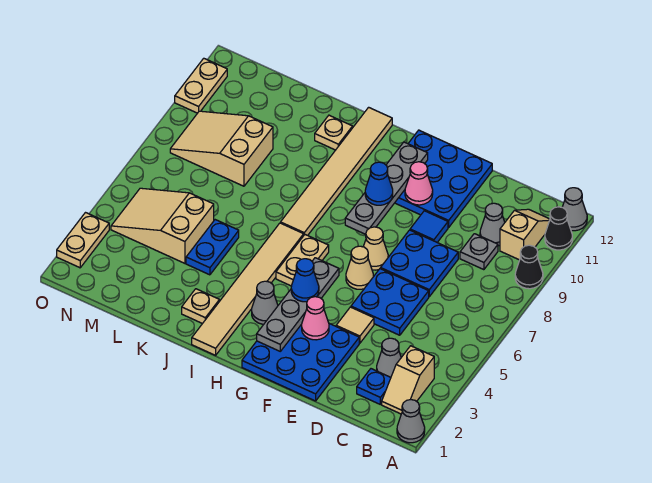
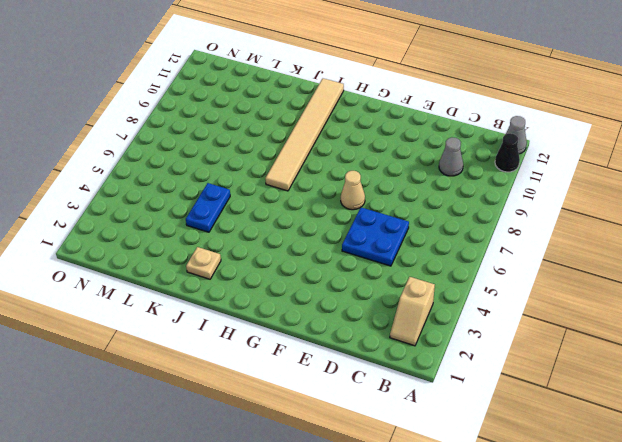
none -> grey 1x1 cone [397,400,425,443]
none -> black 1x1 cone [515,245,543,289]
none -> tan 1x2 slope [500,209,550,260]
none -> blue 1x1 plate [357,369,391,404]

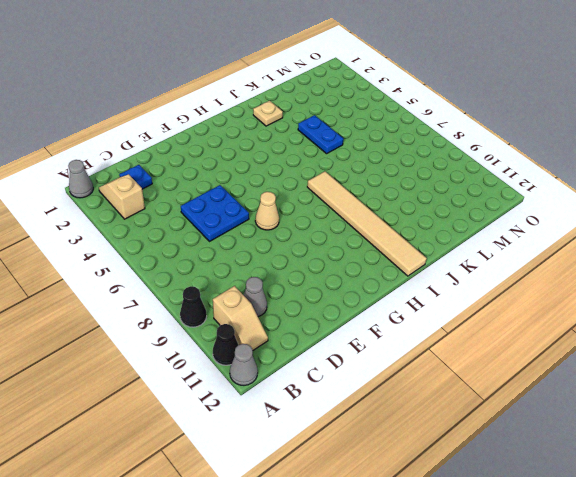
none -> grey 1x1 cone [377,338,401,377]
none -> grey 1x1 plate [460,234,498,270]
none -> blue 2x2 plate [381,230,458,297]
none -> blue 3x3 plate [242,324,359,401]

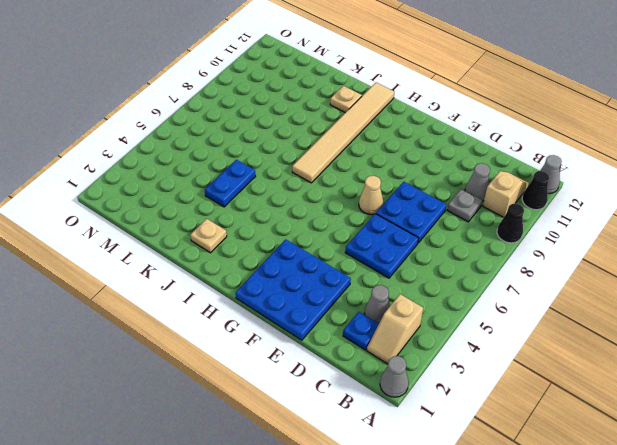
none -> tan 1x1 tile [336,307,374,343]
none -> blue 1x1 tile [410,211,448,242]
none -> blue 3x3 plate [395,130,492,227]
none -> tan 1x1 cone [346,246,373,289]

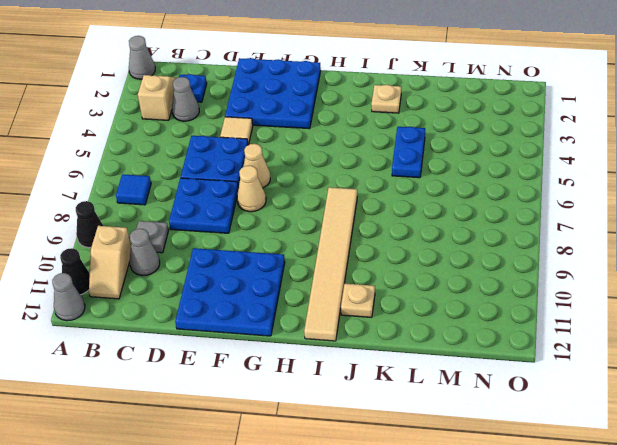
blue 1x1 tile [116,174,151,205] -> blue 1x1 tile moved to [410,211,448,242]
none -> grey 1x1 cone [252,281,278,324]
none -> tan 1x2 plate [276,235,329,286]
none -> tan 1x6 tile [192,223,304,355]
none -> tan 2x3 slope [111,188,214,263]

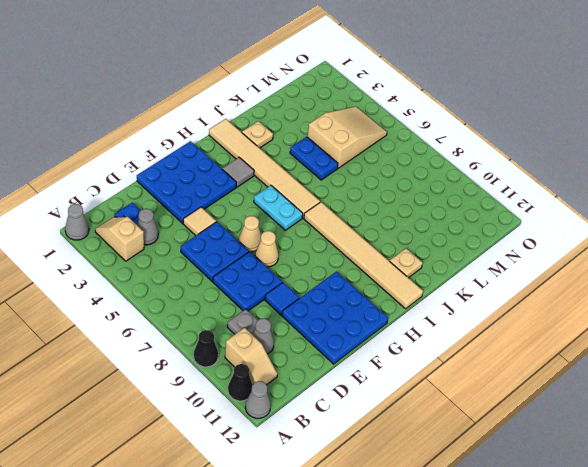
grey 1x1 tile [222,157,254,187] -> grey 1x1 cone [252,281,278,324]
cyan 1x2 plate [254,185,303,230] -> tan 1x2 plate [276,235,329,286]
none -> tan 2x3 slope [170,111,273,186]
none -> tan 1x2 plate [57,213,109,268]
none -> tan 1x2 plate [175,58,227,113]
none -> pink 1x1 cone [302,297,329,340]

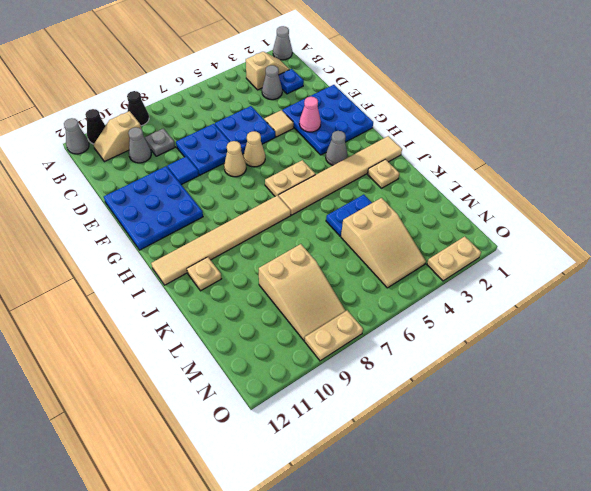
tan 1x2 plate [305,311,363,361] -> tan 1x2 plate moved to [175,58,227,113]
none -> pink 1x1 cone [405,162,433,205]
none -> grey 1x4 plate [257,258,339,351]
none -> grey 1x4 plate [345,142,428,234]
none -> blue 1x1 cone [291,259,319,302]

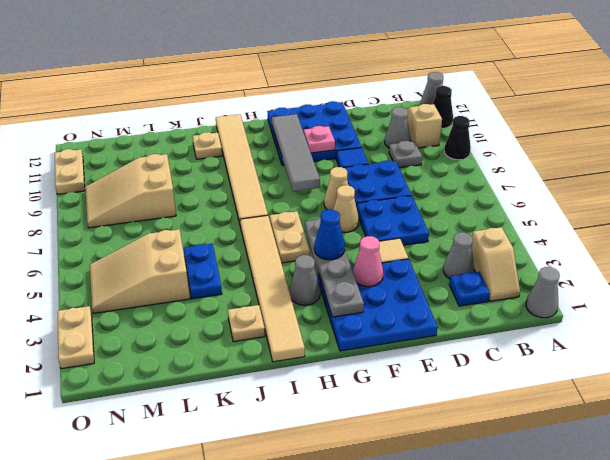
pink 1x1 plate [304,126,335,153] -> pink 1x1 cone [405,162,433,205]
grey 1x4 tile [272,114,320,191] -> grey 1x4 plate [345,142,428,234]
none -> blue 1x1 cone [365,162,393,205]

